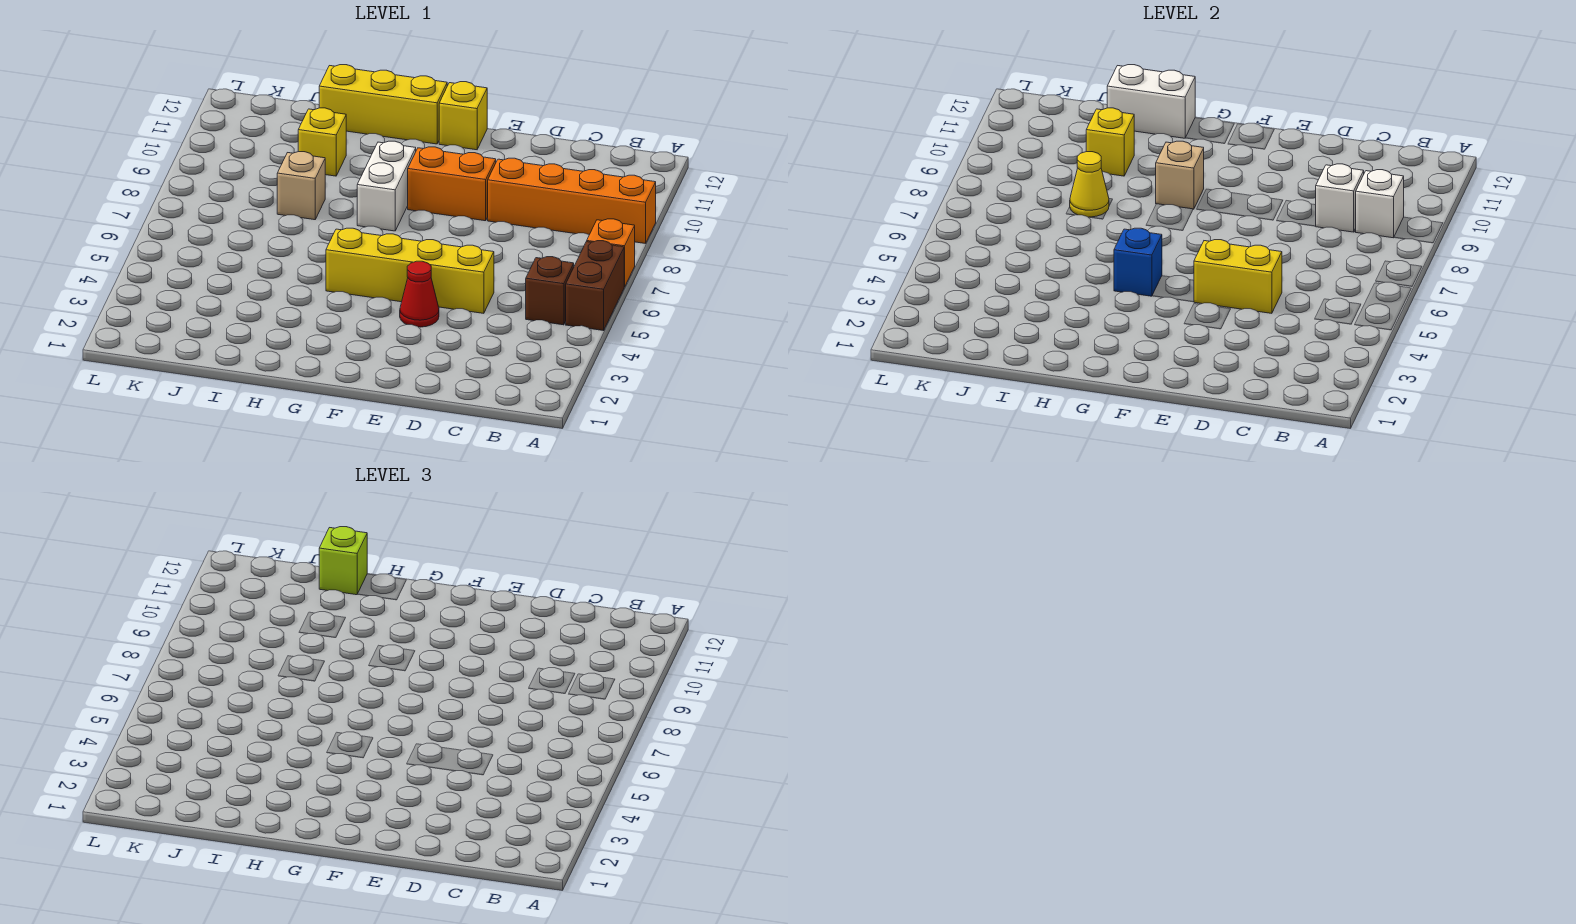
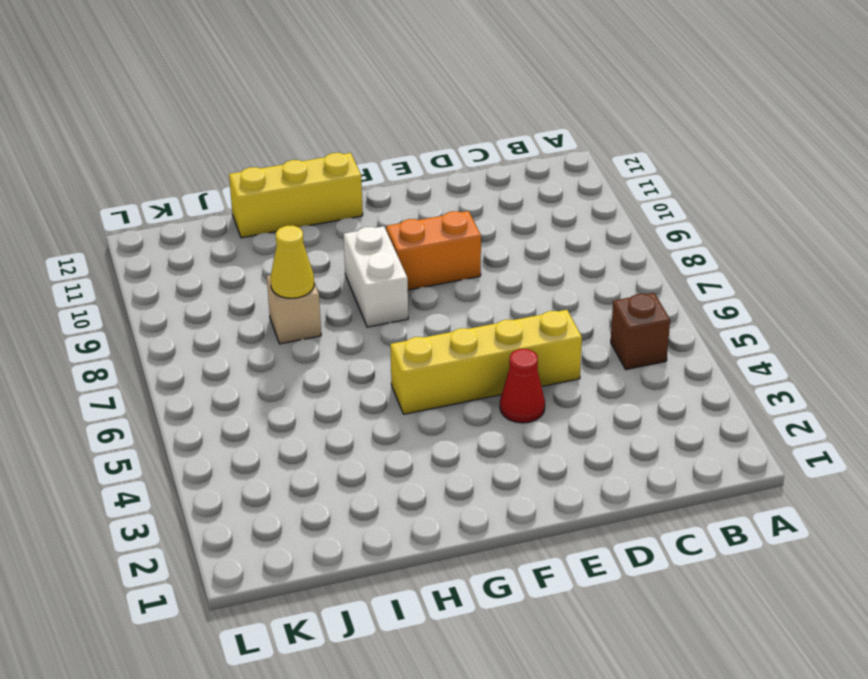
none -> brown 1x2 brick [566,241,624,331]
none -> orange 1x1 brick [587,219,635,287]
none -> orange 1x4 brick [488,158,656,244]

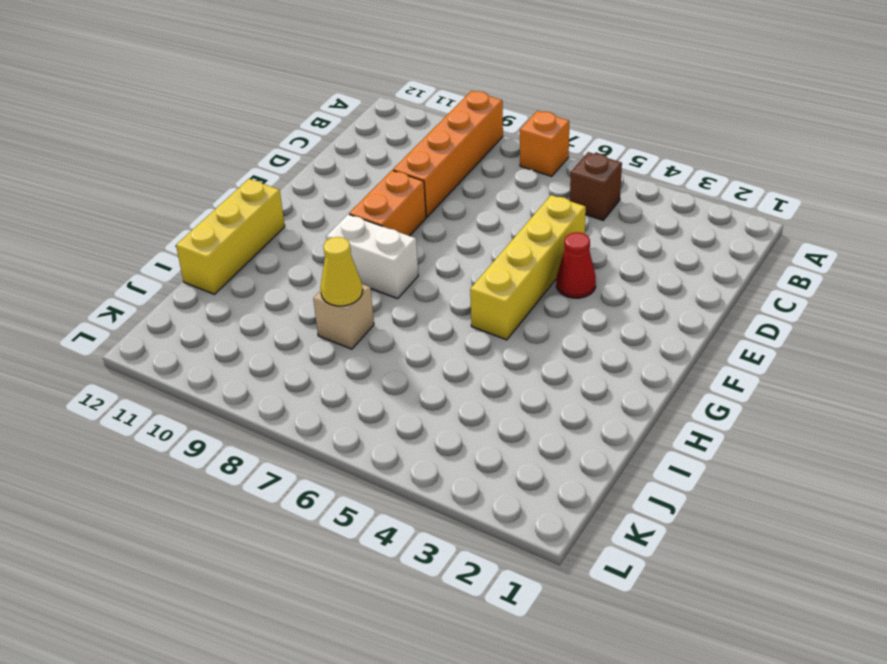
none -> brown 1x2 brick [566,241,624,331]
none -> yellow 1x1 brick [439,82,487,150]
none -> yellow 1x1 brick [298,108,346,176]

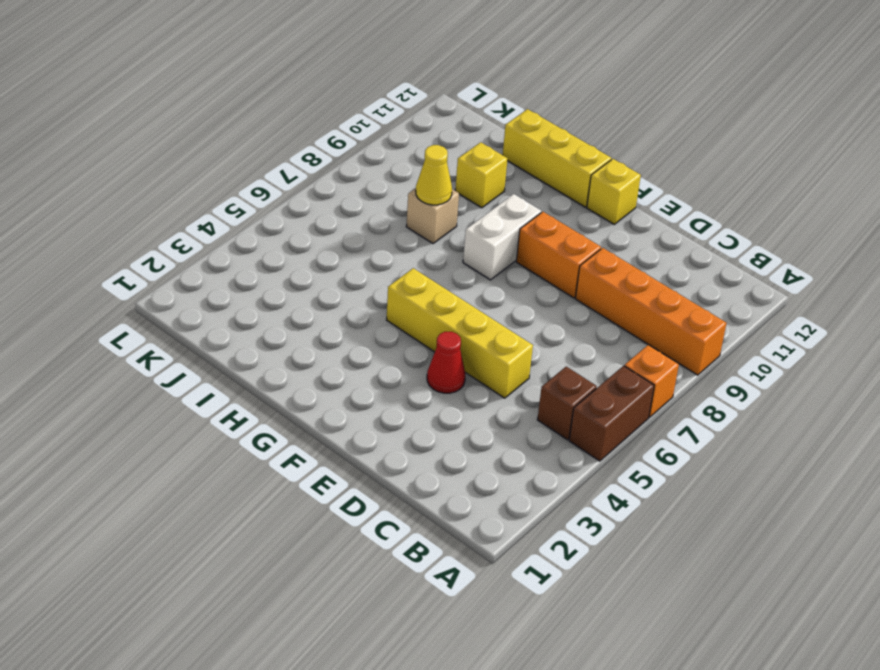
none -> white 1x1 brick [1356,170,1404,238]
none -> white 1x1 brick [1316,164,1364,232]
none -> yellow 1x2 brick [1194,240,1282,313]

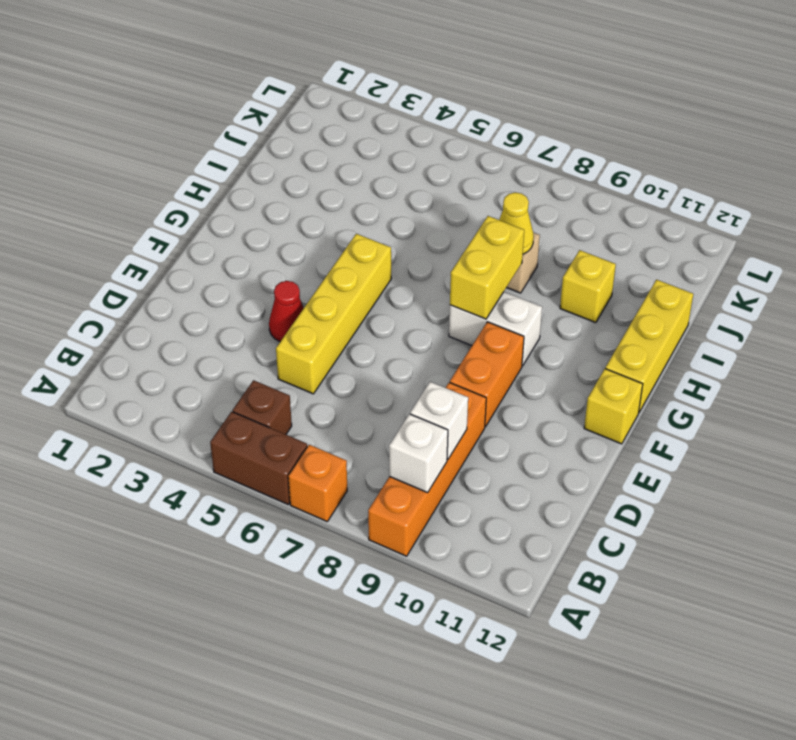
yellow 1x2 brick [450,216,524,319] -> yellow 1x2 brick moved to [1194,240,1282,313]
none -> blue 1x1 brick [1114,228,1162,296]
none -> tan 1x1 brick [1156,141,1204,209]
none -> white 1x2 brick [1107,65,1195,138]

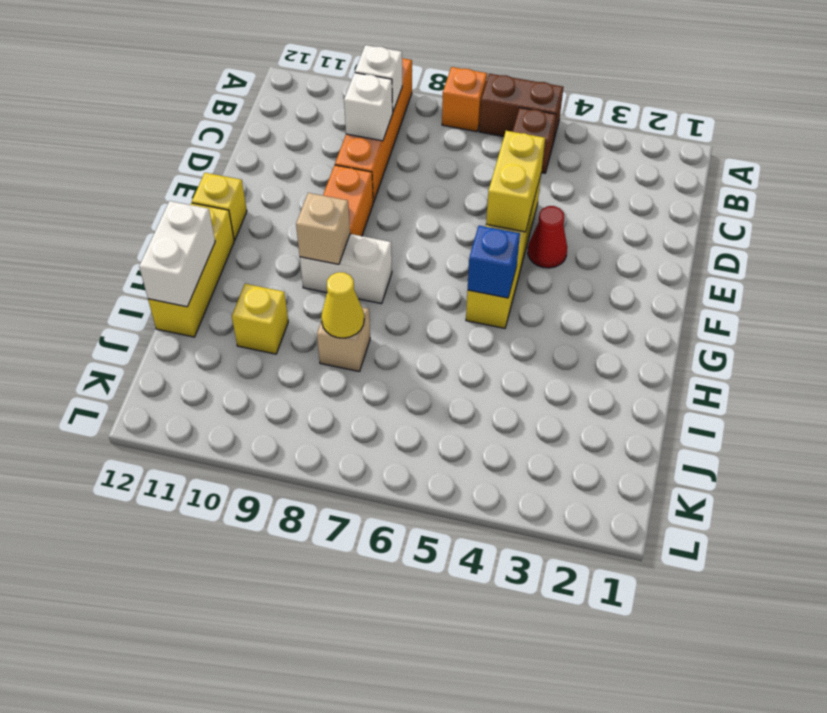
none -> yellow 1x1 brick [1086,108,1134,176]
none -> lime 1x1 brick [319,527,367,595]

